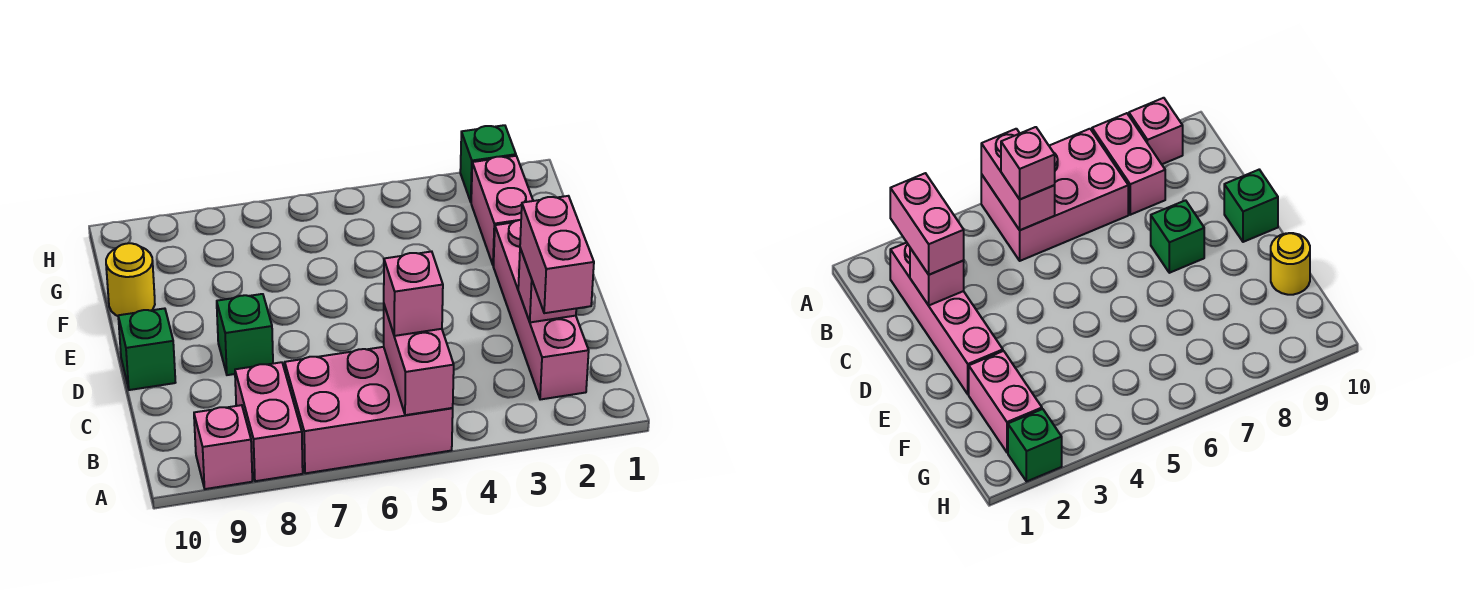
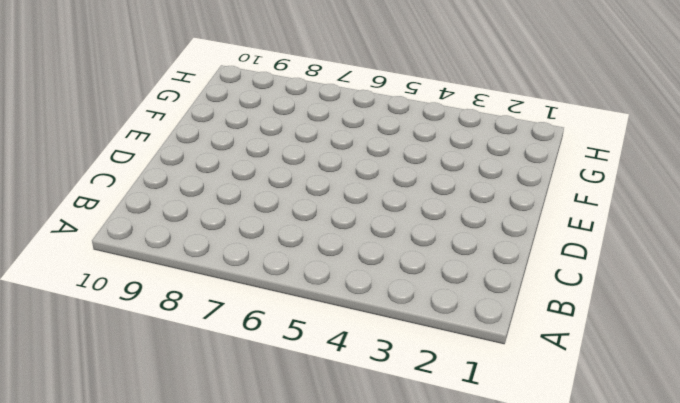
none -> pink 2x3 brick [285,347,453,473]
none -> pink 1x2 brick [235,362,303,481]
none -> pink 1x1 brick [194,405,252,489]

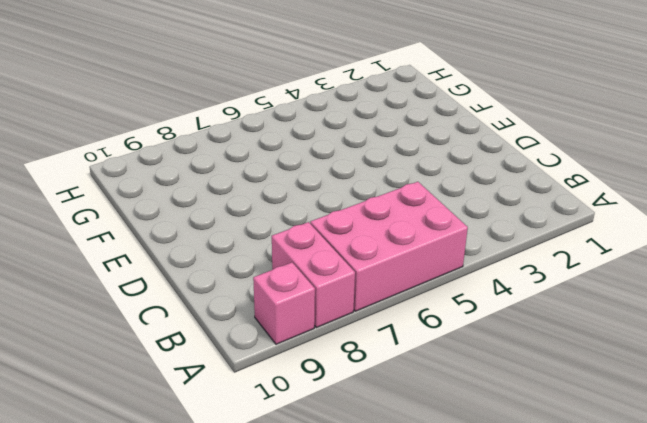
none -> pink 1x4 brick [494,220,589,400]
none -> green 1x1 brick [217,294,273,375]
none -> green 1x1 brick [118,308,176,390]

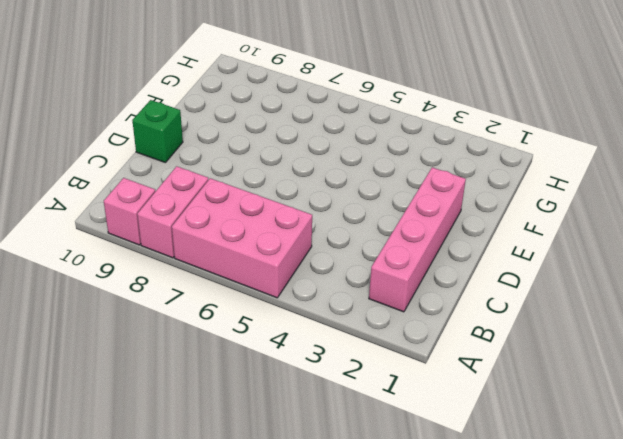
none -> green 1x1 brick [217,294,273,375]
none -> pink 1x2 brick [471,156,533,266]
none -> yellow 1x1 round brick [106,243,155,316]

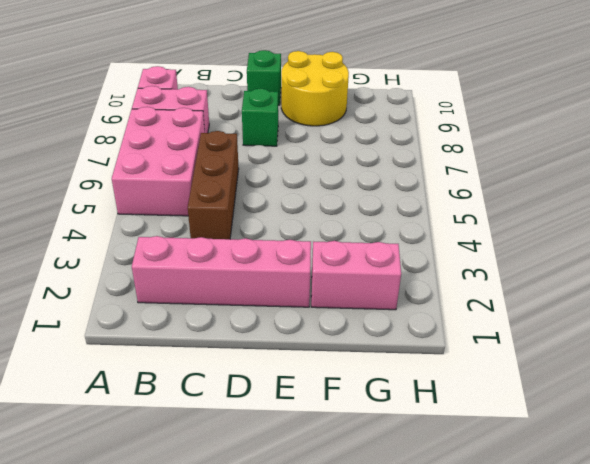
brown 1x3 brick [188,131,239,239] -> none
yellow 2x2 round brick [281,51,349,126] -> yellow 1x1 round brick [106,243,155,316]
none -> green 1x1 brick [460,125,516,202]
none -> pink 1x2 brick [384,305,454,415]
none -> pink 1x1 brick [518,248,576,322]

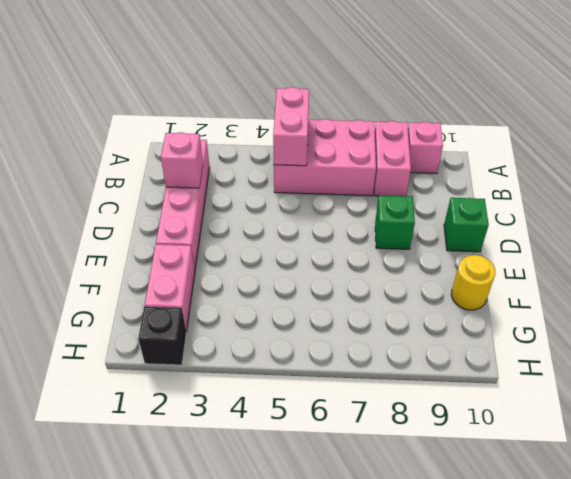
black 1x1 brick [138,307,186,365] -> green 1x1 brick [460,125,516,202]
none -> pink 1x2 brick [520,196,594,313]
none -> pink 1x1 brick [384,252,443,336]

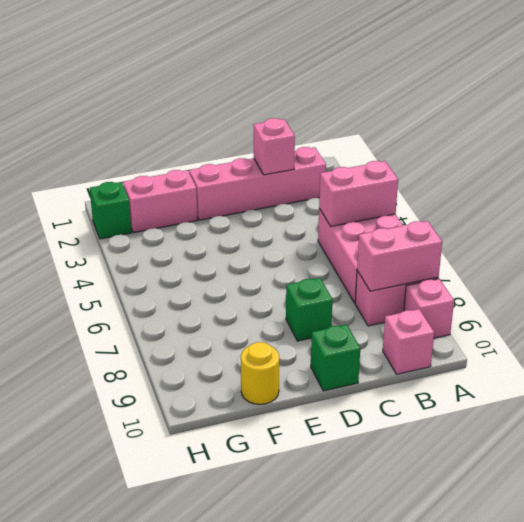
pink 1x2 brick [357,221,442,291] -> pink 1x2 brick moved to [520,196,594,313]
pink 1x1 brick [383,309,434,374] -> pink 1x1 brick moved to [384,252,443,336]

